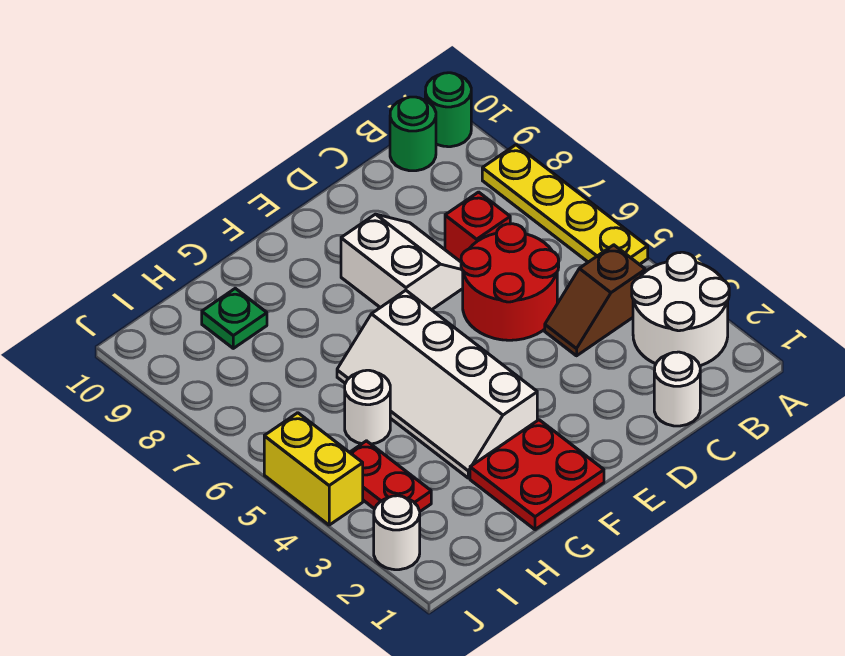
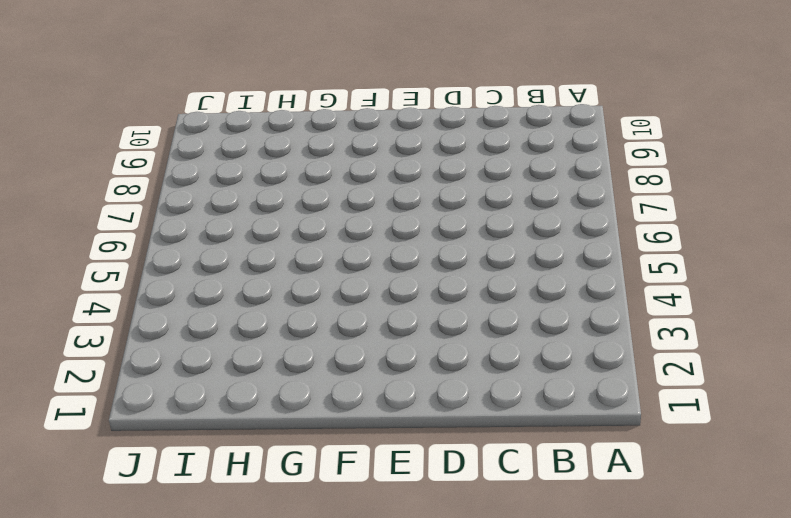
none -> white 2x2 round brick [632,252,729,366]
none -> yellow 1x4 plate [482,145,648,264]
none -> green 1x1 round brick [425,73,471,147]

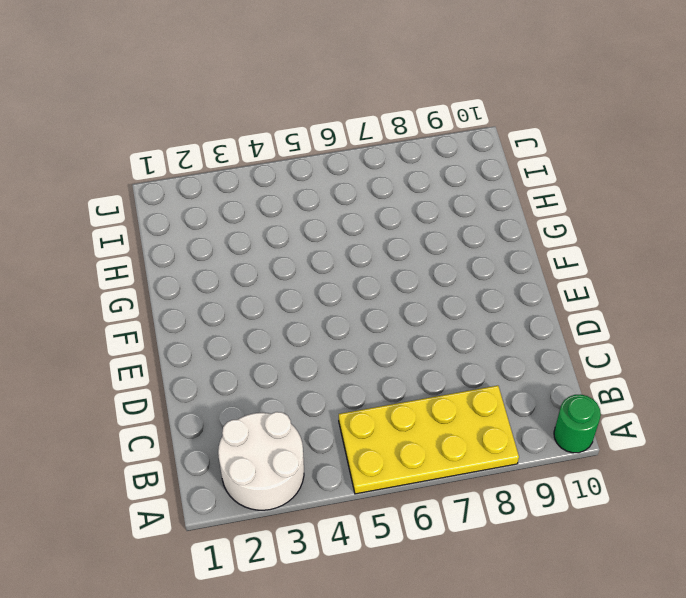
yellow 2x4 plate [339,386,519,494] -> yellow 1x4 plate [482,145,648,264]
none -> brown 1x2 slope [545,245,645,356]
none -> green 1x1 round brick [390,97,436,171]
none -> white 1x1 round brick [654,352,700,426]

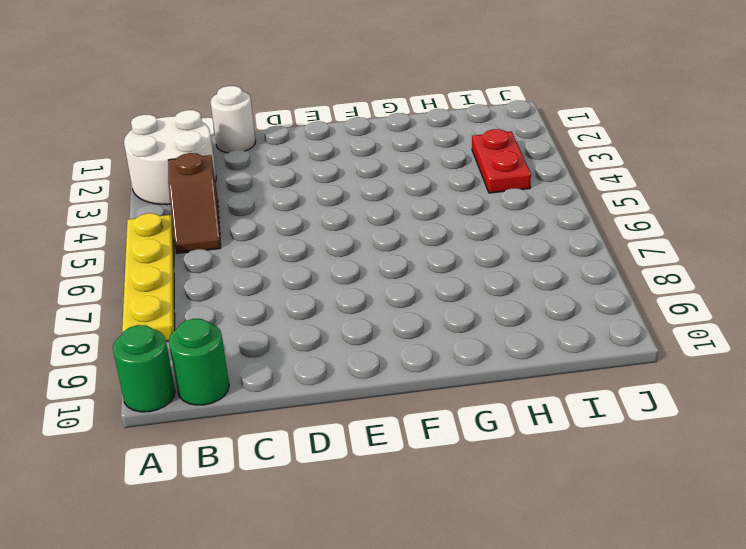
brown 1x2 slope [168,153,221,253] -> brown 1x2 slope turned to [545,245,645,356]
none -> red 2x2 round brick [461,224,559,340]
none -> red 1x1 brick [445,192,510,262]
none -> white 2x2 slope [341,214,463,310]

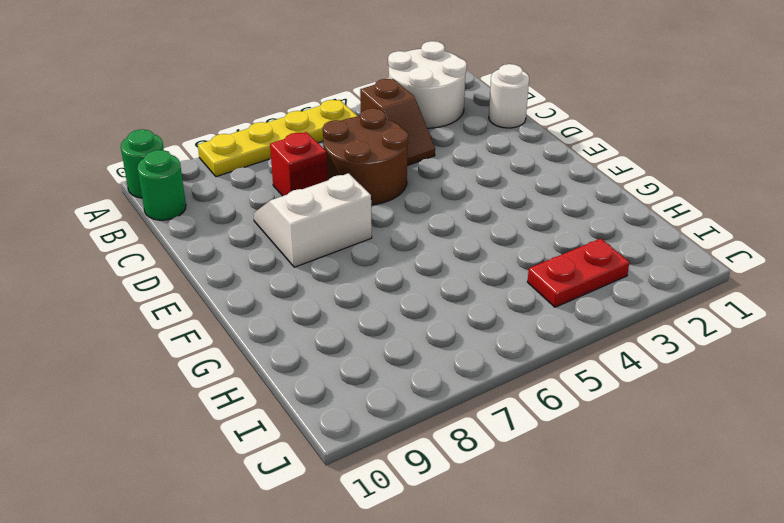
brown 2x2 round brick [323,108,408,205] -> red 2x2 round brick [461,224,559,340]
none -> red 2x2 plate [470,420,604,530]
none -> white 2x4 slope [337,290,537,478]
none -> white 1x1 round brick [345,370,390,444]

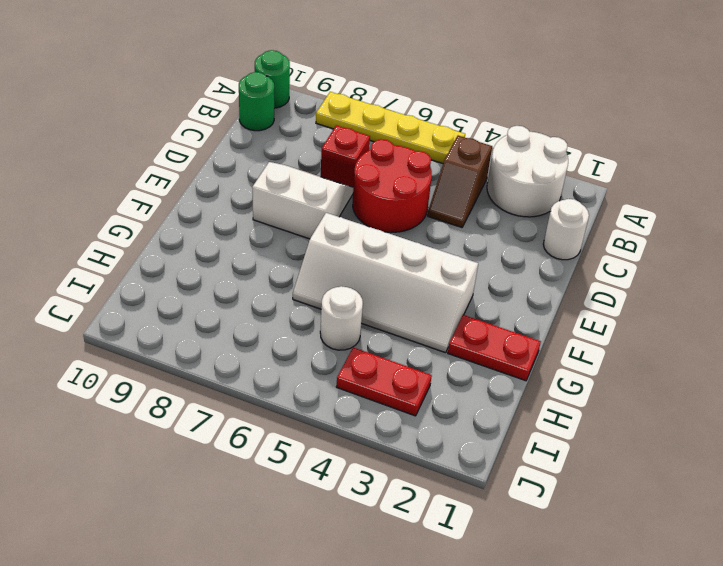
red 1x2 plate [448,315,541,381] -> red 2x2 plate [470,420,604,530]
none -> green 1x1 plate [202,288,267,348]
none -> white 1x1 round brick [374,496,420,570]
none -> yellow 1x2 brick [264,413,363,525]

